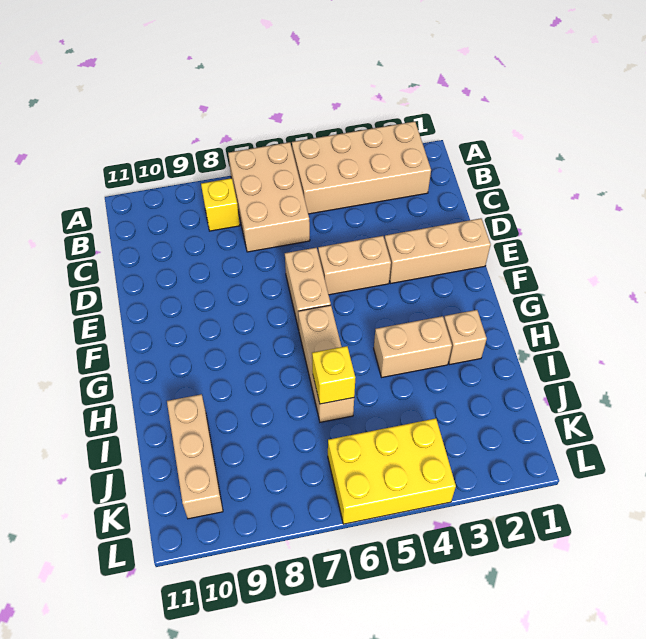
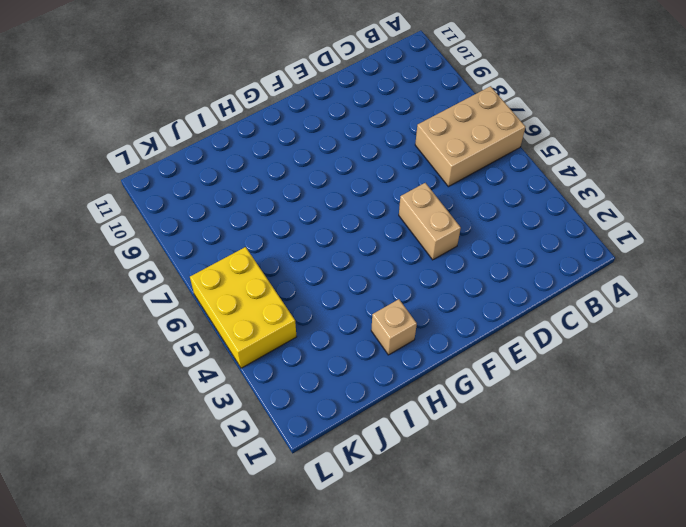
none -> tan 2x4 brick [292,122,431,214]
none -> yellow 1x1 brick [201,178,240,231]
none -> tan 1x3 brick [385,218,491,283]

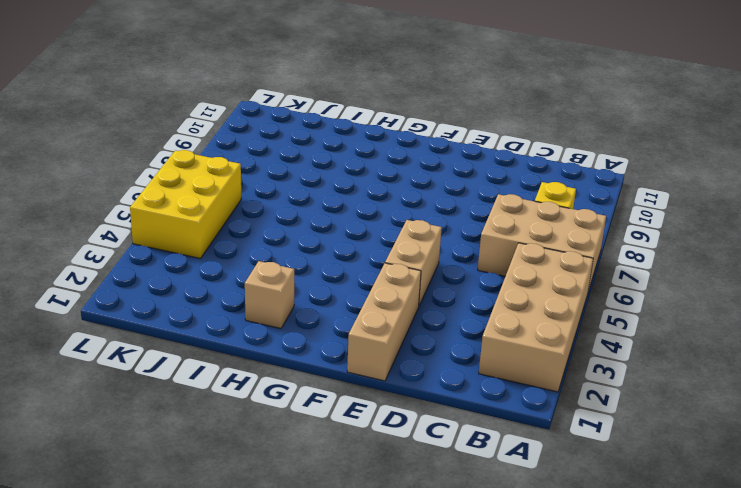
none -> tan 1x2 brick [285,248,331,329]
none -> tan 1x3 brick [298,305,354,422]
none -> tan 1x2 brick [374,316,452,377]

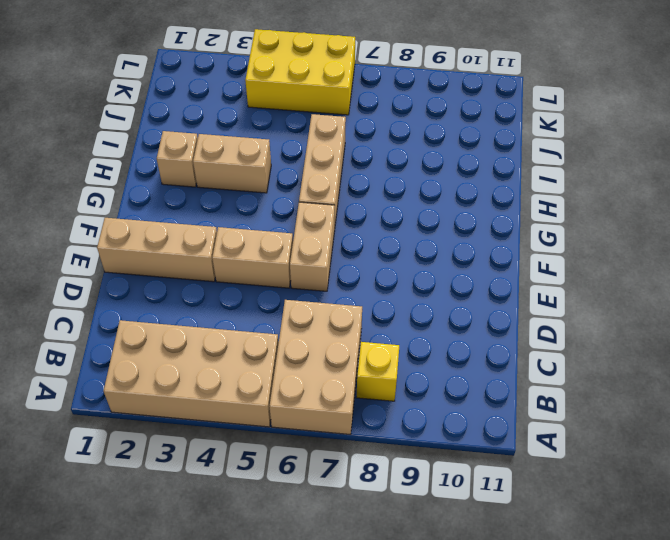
none -> tan 1x3 brick [167,394,223,519]
none -> yellow 1x1 brick [312,346,355,404]

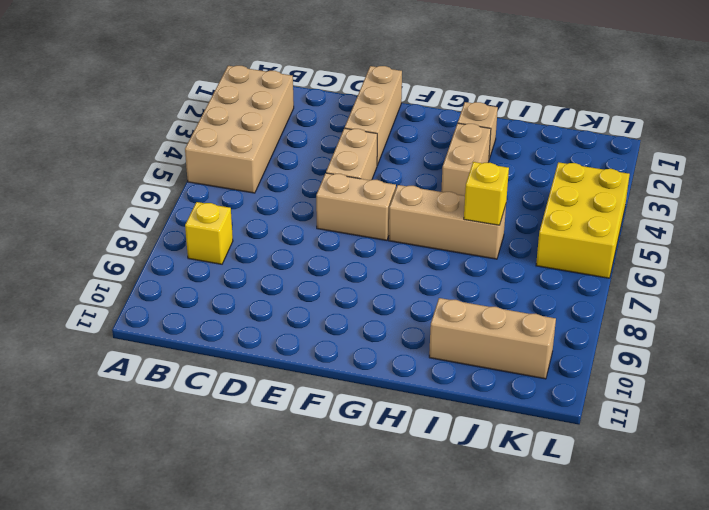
none -> tan 2x3 brick [228,142,310,252]

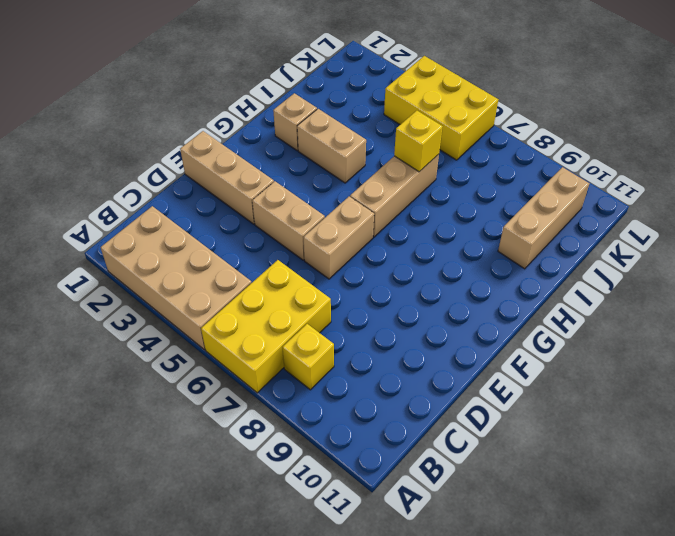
yellow 2x3 brick [201,260,331,393] -> tan 2x3 brick [228,142,310,252]

